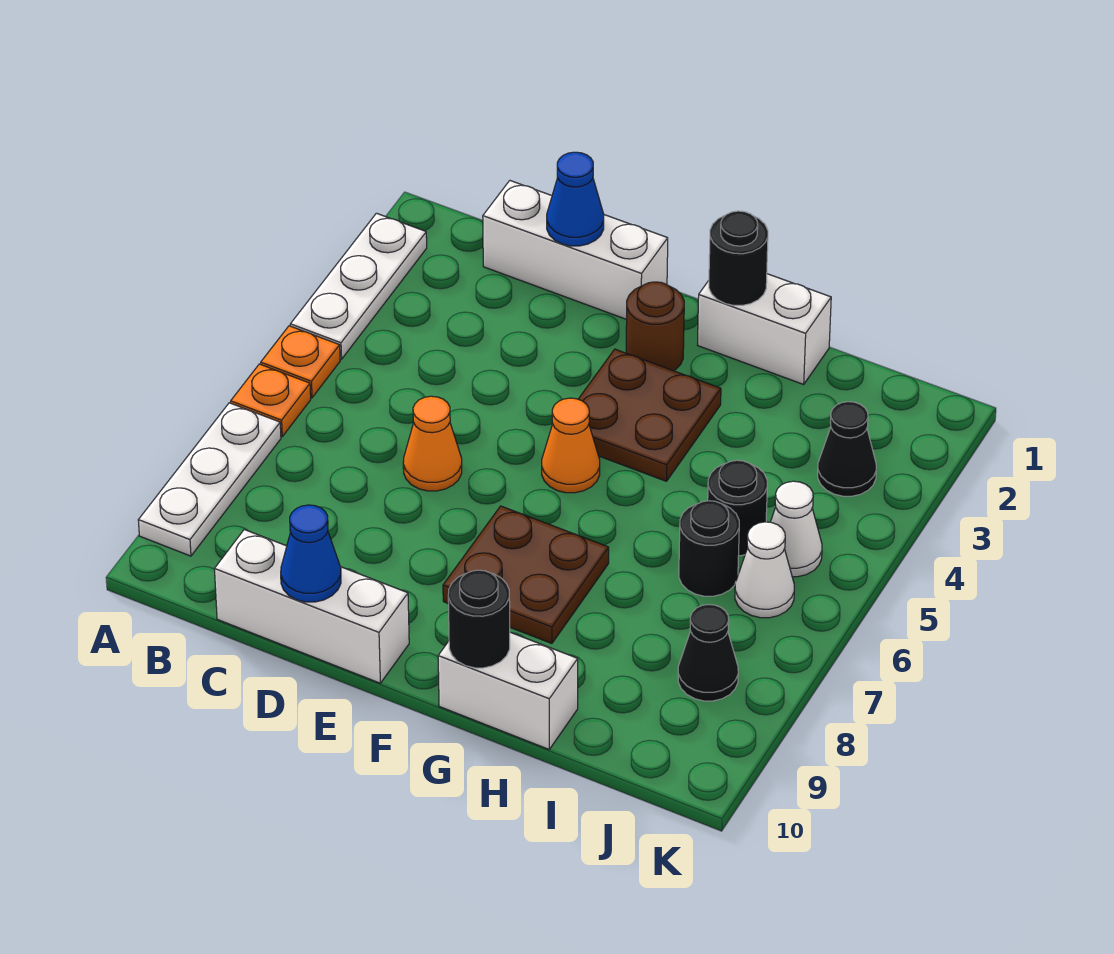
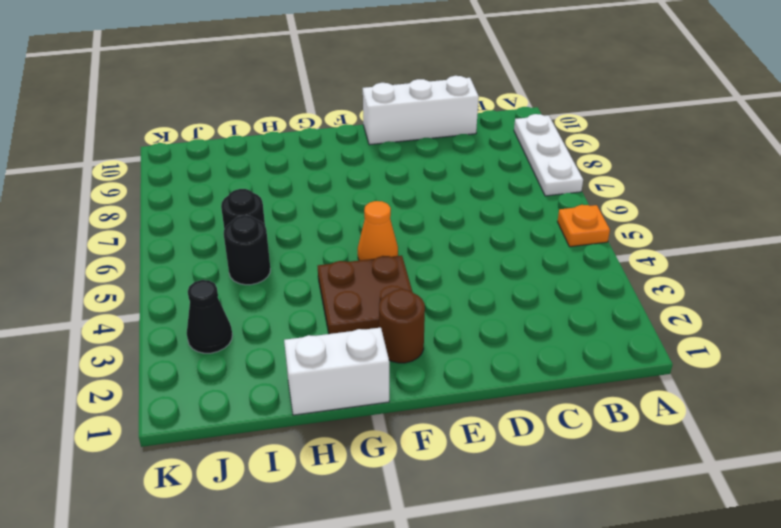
none -> white 1x3 plate [290,213,427,359]
none -> orange 1x1 plate [231,364,311,437]
none -> white 1x3 brick [483,181,668,319]

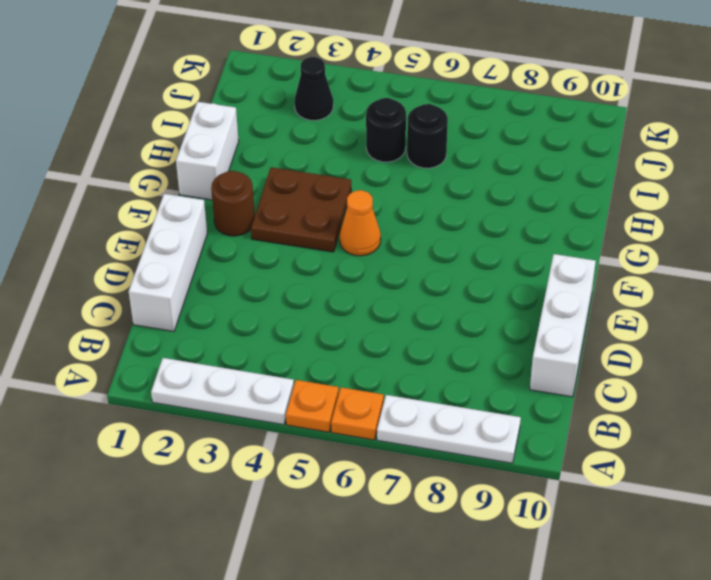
none -> orange 1x1 cone [403,396,462,491]
none -> brown 2x2 plate [443,506,609,643]
none -> white 1x2 brick [438,632,578,749]

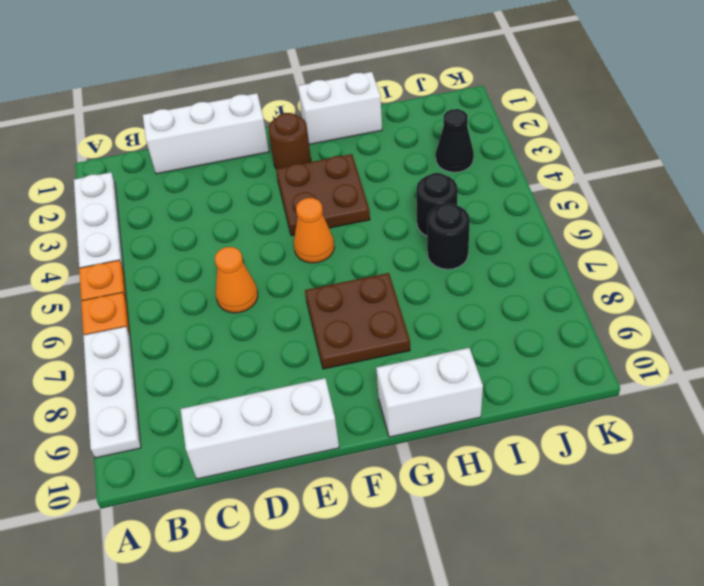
none -> white 1x1 cone [771,481,822,577]
none -> white 1x1 cone [735,522,794,618]
none -> black 1x1 cone [678,605,738,701]

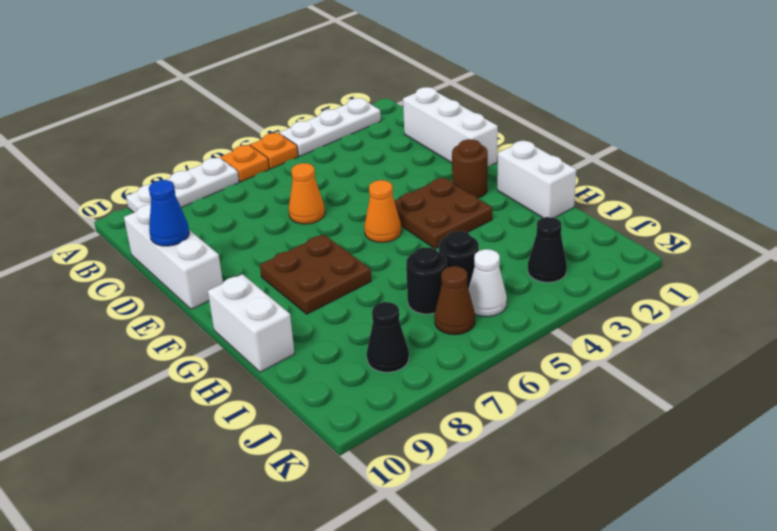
brown 1x1 cone [434,266,475,335] -> white 1x1 cone [735,522,794,618]
none -> blue 1x1 cone [547,152,604,246]
none -> black 1x1 round brick [709,211,768,305]
none -> black 1x1 round brick [448,570,510,668]

